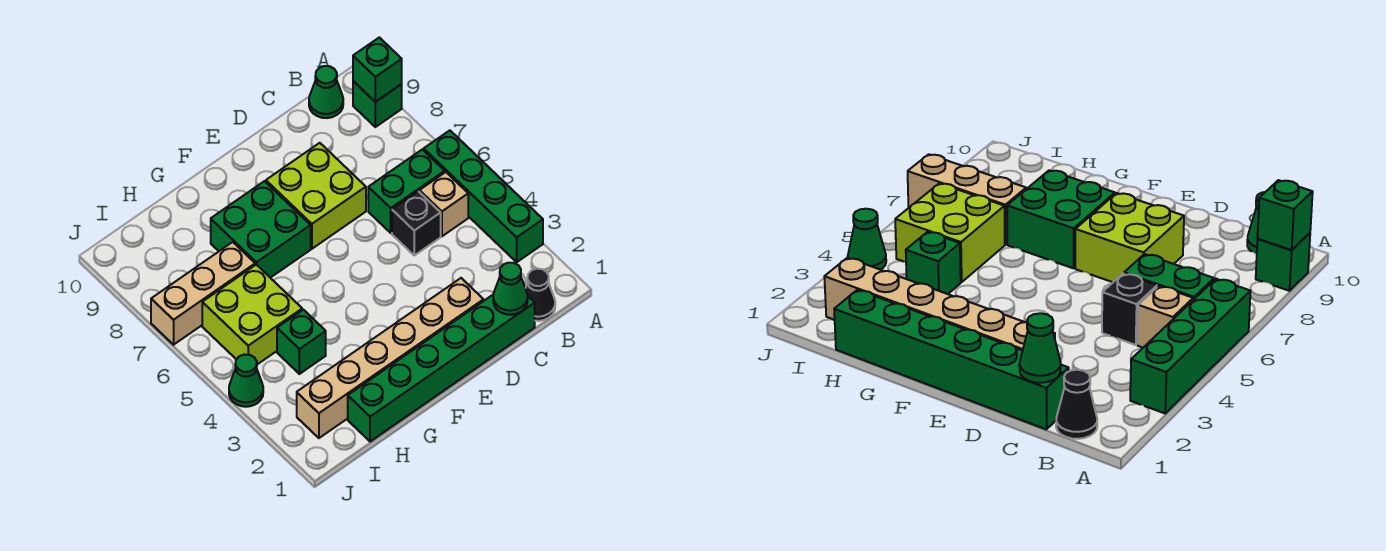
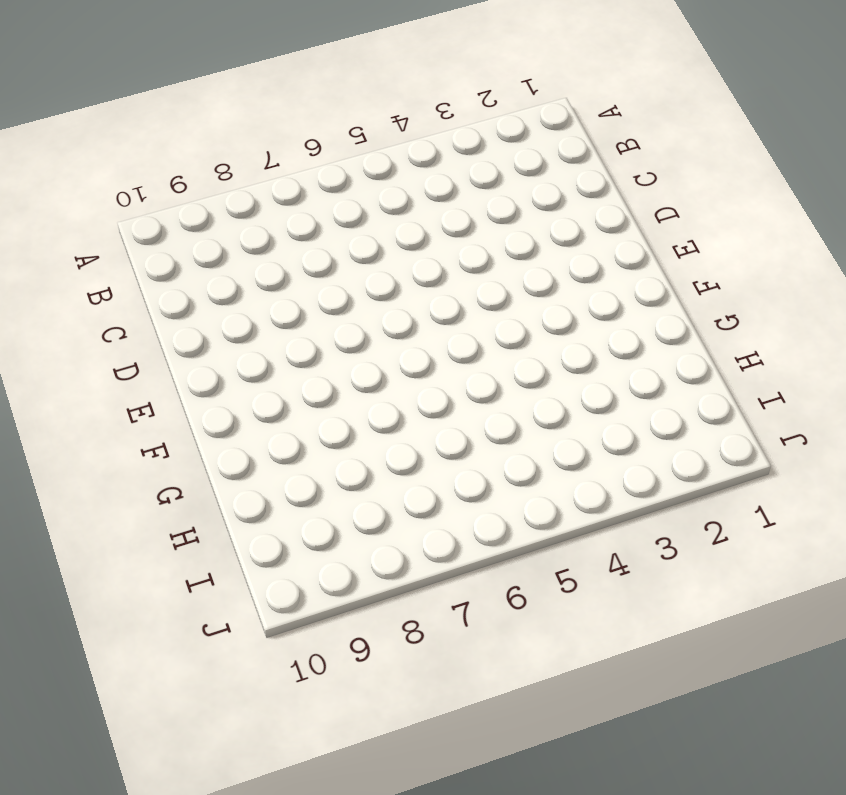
none -> green 1x4 brick [424,130,543,262]
none -> green 1x1 brick [353,81,402,127]
none -> black 1x1 cone [525,269,555,321]

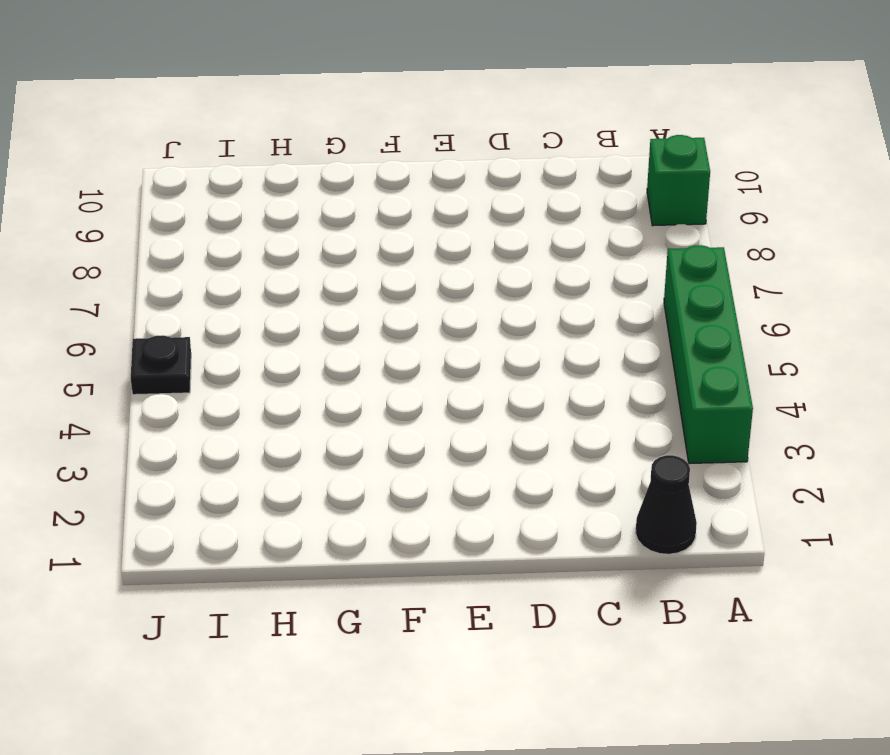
black 1x1 plate [131,335,191,395] -> none
none -> tan 1x1 brick [420,172,468,236]
none -> green 1x2 brick [368,150,445,233]
none -> green 1x1 cone [309,66,343,118]

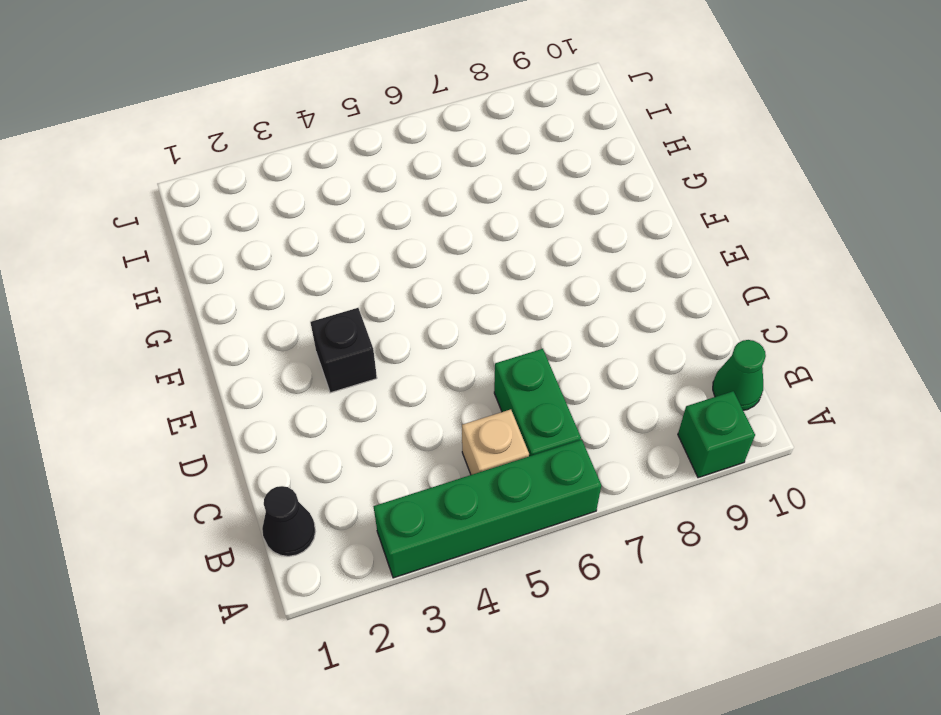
black 1x1 brick [310,308,377,393] -> black 1x1 brick moved to [392,191,441,255]
none -> green 1x6 brick [348,295,535,442]
none -> tan 1x6 brick [297,278,484,438]
none -> lime 2x2 brick [266,143,366,249]

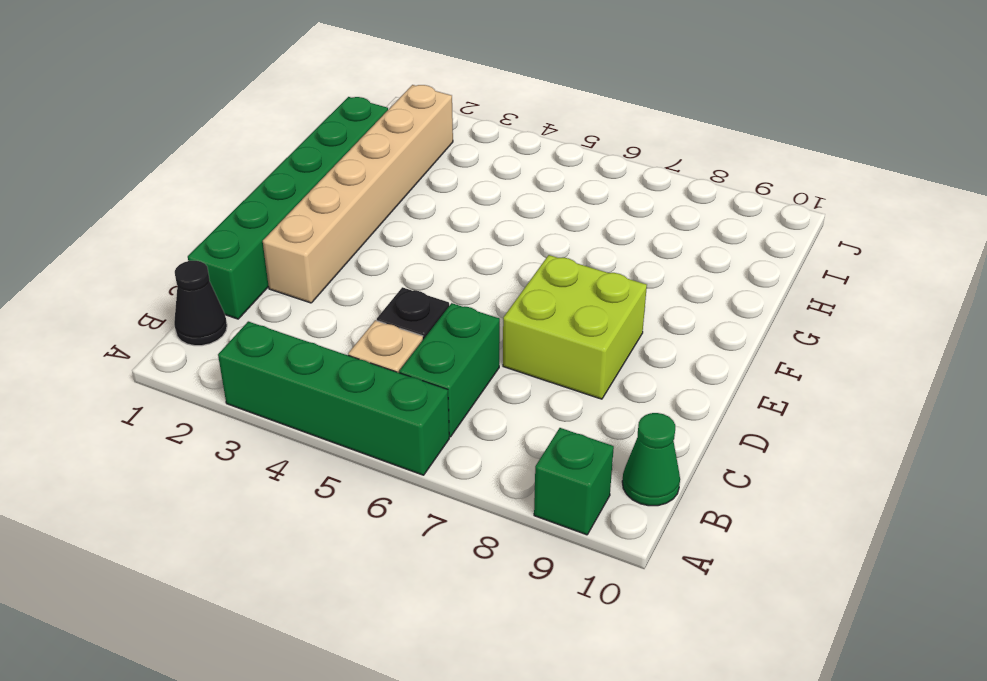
none -> green 2x2 brick [211,181,311,278]
none -> green 1x1 brick [277,310,326,374]
none -> lime 2x2 brick [202,265,302,364]

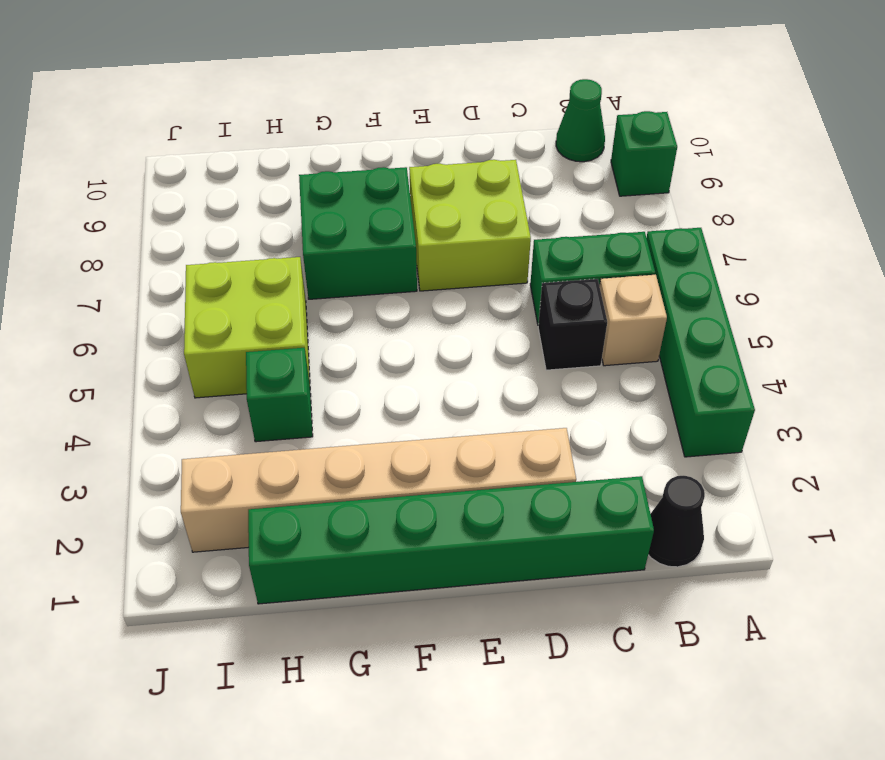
none -> tan 1x3 brick [151,242,255,345]
none -> green 1x1 cone [229,354,263,407]
none -> green 1x1 brick [353,37,402,102]

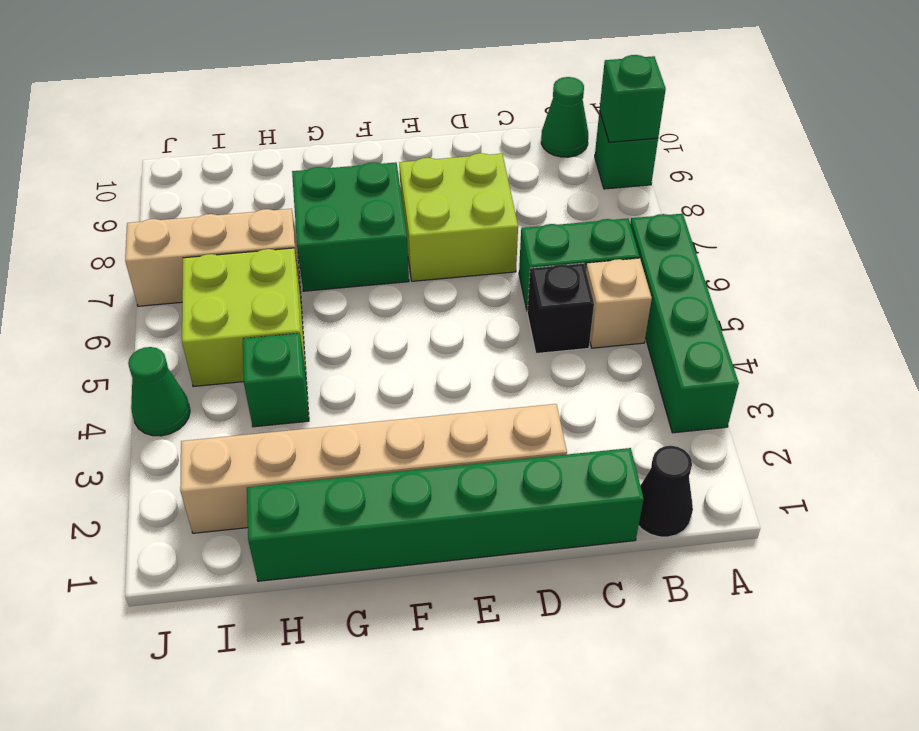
none -> green 1x1 cone [493,263,528,315]

